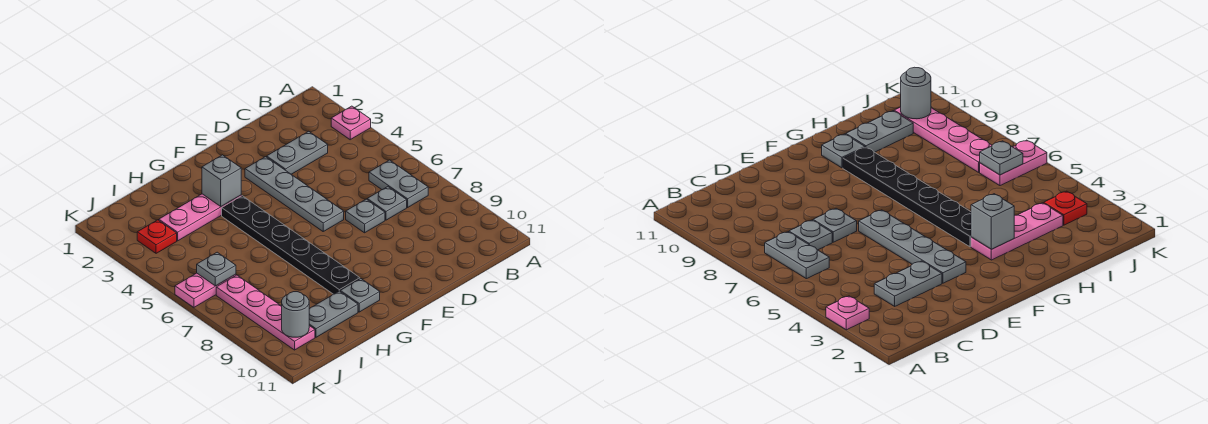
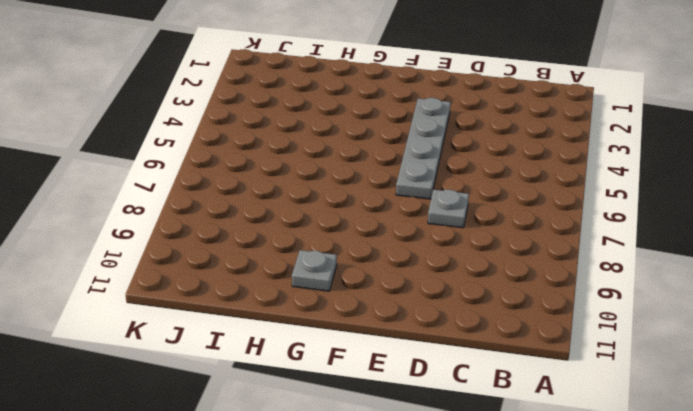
none -> pink 1x1 plate [331,106,371,140]
none -> grey 1x2 plate [369,160,428,207]
none -> grey 1x2 plate [267,131,328,174]

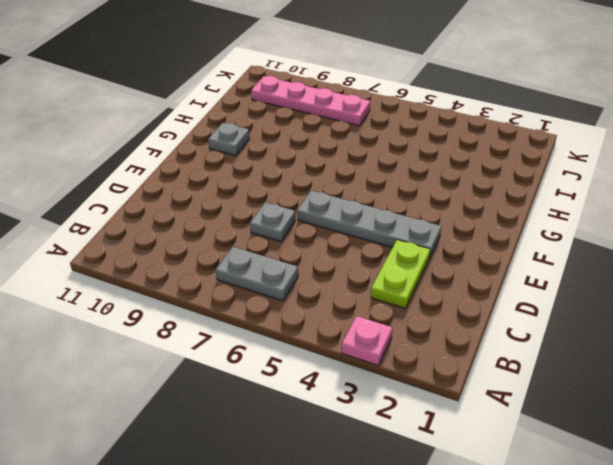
lime 1x2 plate [371,240,430,308] -> grey 1x2 plate [267,131,328,174]
none -> grey 1x1 plate [367,187,407,220]
none -> pink 1x3 plate [159,194,241,241]
none -> black 1x6 plate [222,196,360,294]

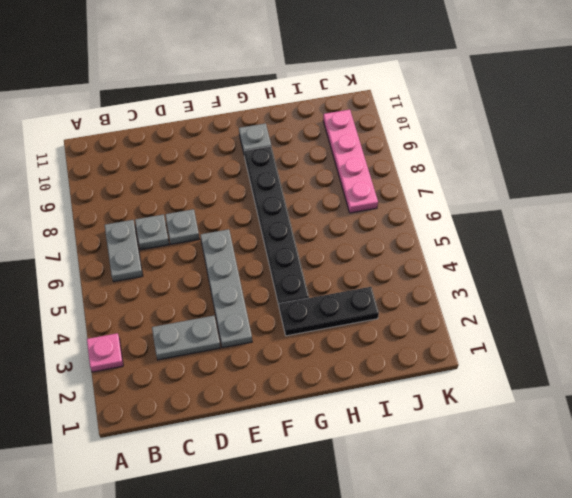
black 1x3 plate [279,287,379,336] -> pink 1x3 plate [159,194,241,241]
none -> grey 1x2 plate [309,291,358,337]
none -> red 1x1 plate [137,220,177,253]
none -> pink 1x2 plate [175,273,236,307]

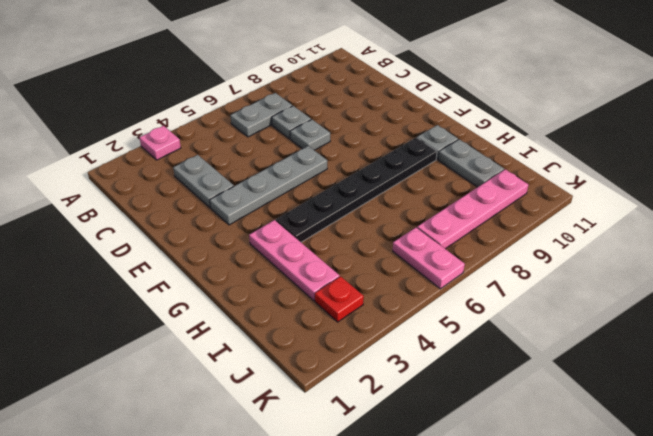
none -> grey 1x1 brick [202,155,241,206]
none -> grey 1x1 plate [197,252,236,286]
none -> grey 1x1 round brick [282,292,309,337]

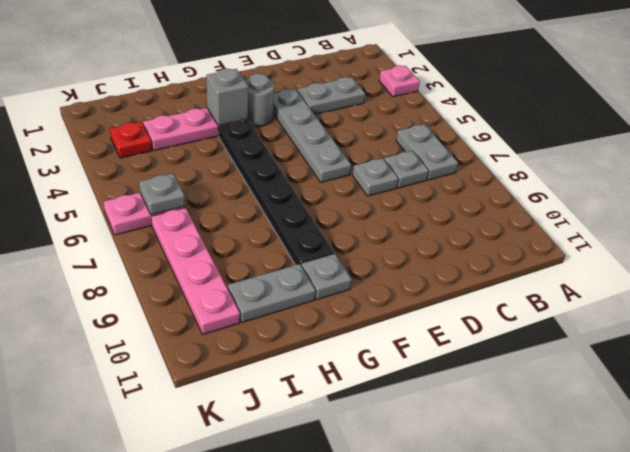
grey 1x1 round brick [245,74,274,127] -> grey 1x1 round brick moved to [282,292,309,337]

